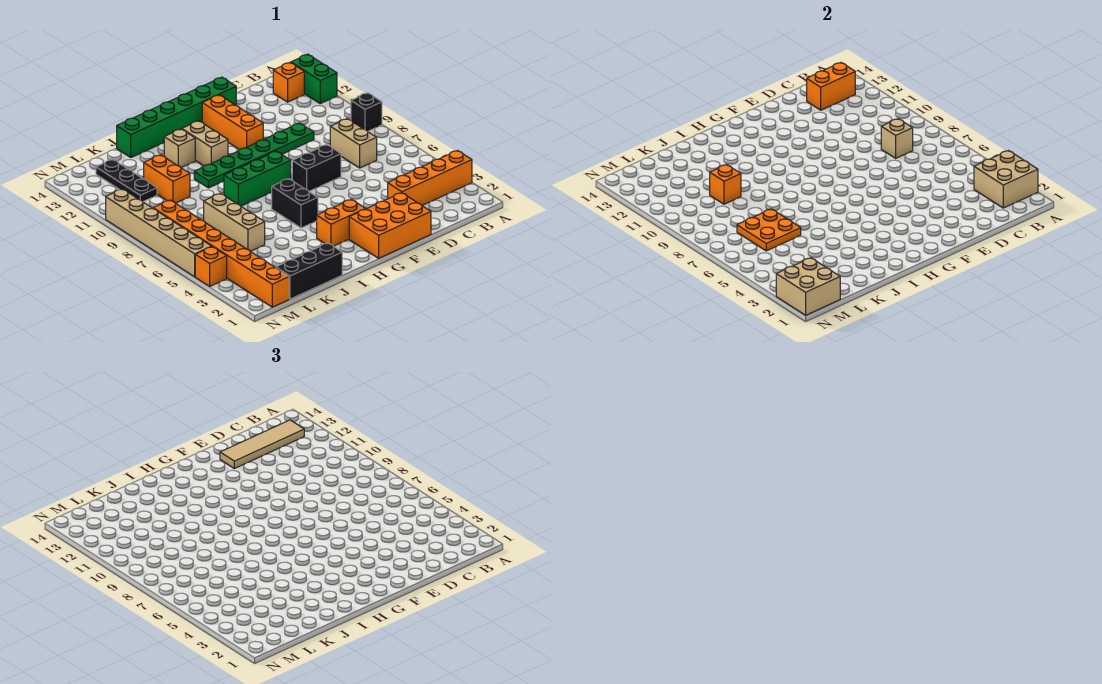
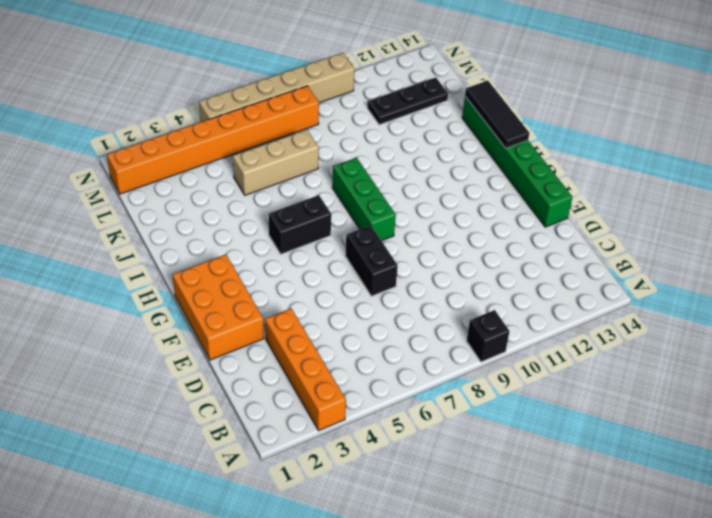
black 1x3 tile [465,81,529,148] -> none
none -> green 1x2 brick [291,54,337,104]
none -> orange 1x1 brick [273,63,304,102]
none -> tan 1x2 brick [330,119,377,168]

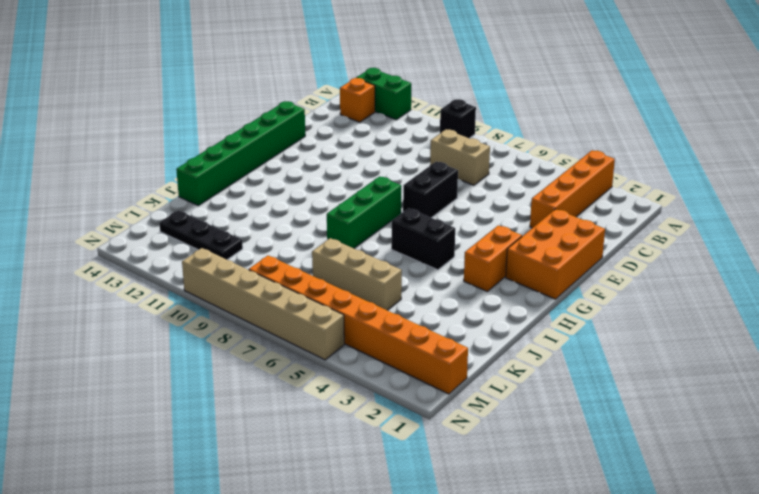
none -> green 1x6 plate [194,123,314,188]
none -> orange 1x3 brick [202,95,263,150]
none -> tan 1x2 brick [182,121,228,166]

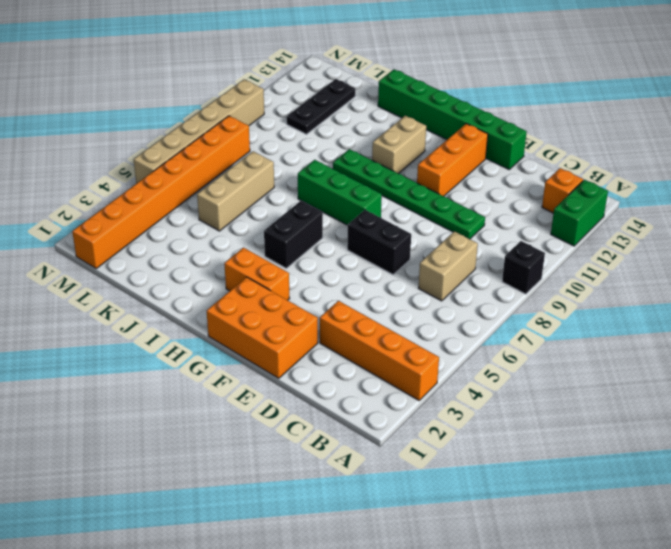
none -> tan 1x1 brick [164,129,195,168]
none -> black 1x3 brick [276,243,342,299]
none -> orange 1x2 brick [144,155,190,203]

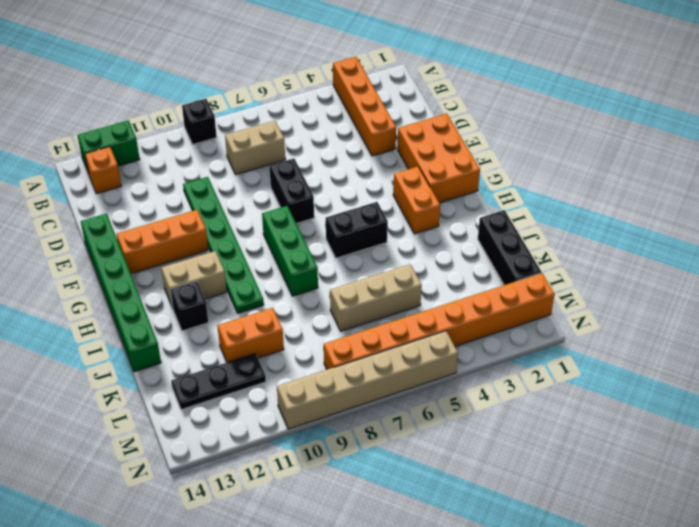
black 1x1 brick [170,281,208,331] -> tan 1x1 brick [164,129,195,168]
none -> orange 1x1 brick [195,247,227,287]
none -> tan 2x2 brick [974,151,1038,208]
none -> orange 1x2 brick [806,63,855,110]

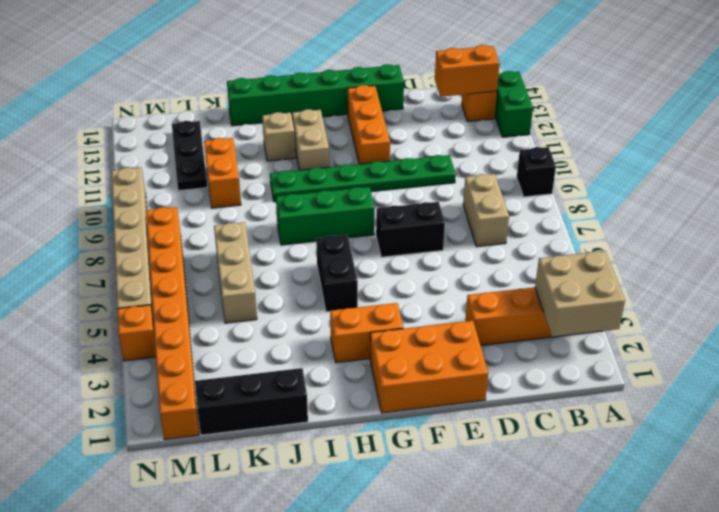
none -> tan 1x1 brick [881,119,913,158]
none -> orange 2x2 plate [737,209,801,251]
none -> orange 1x1 brick [710,165,741,204]

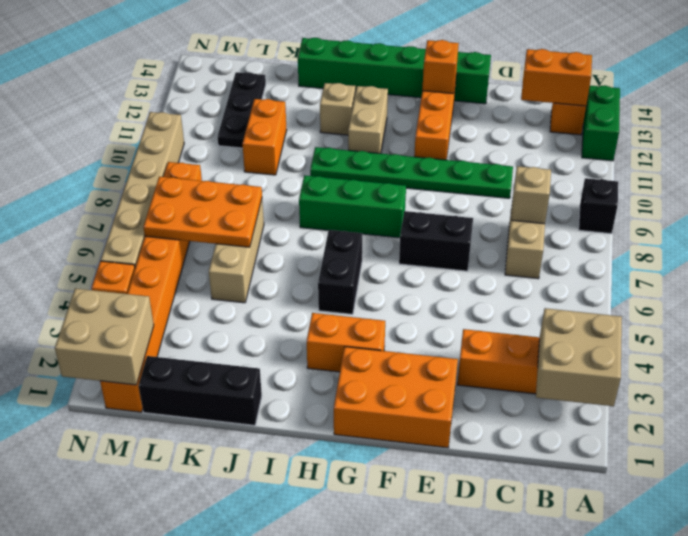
orange 1x1 brick [422,40,459,94] -> orange 1x1 brick moved to [710,165,741,204]
orange 2x3 plate [143,177,262,247] -> orange 2x2 plate [737,209,801,251]
none -> tan 1x4 tile [220,420,304,469]

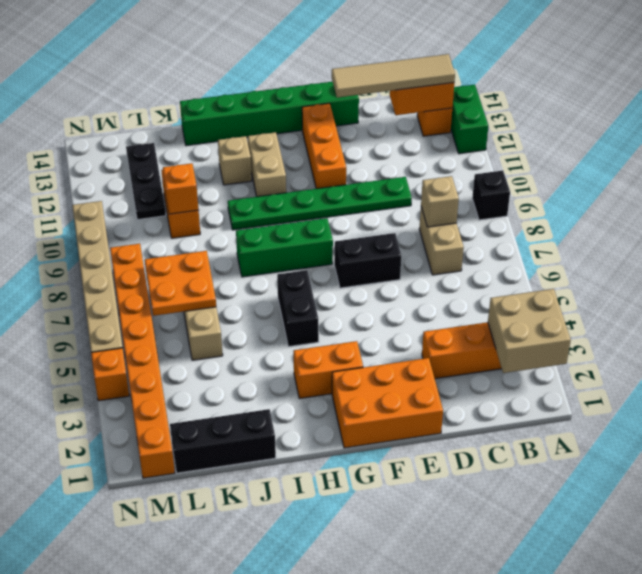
none -> tan 2x2 brick [776,258,840,315]

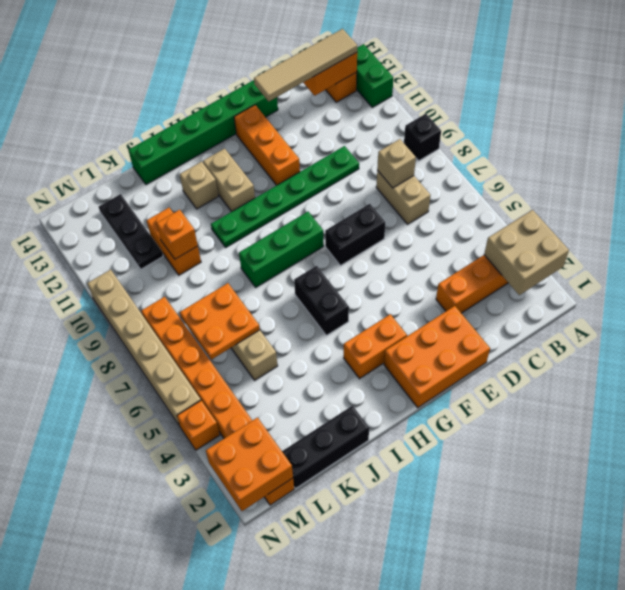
orange 2x2 brick [206,418,293,511] -> tan 2x2 brick [776,258,840,315]

